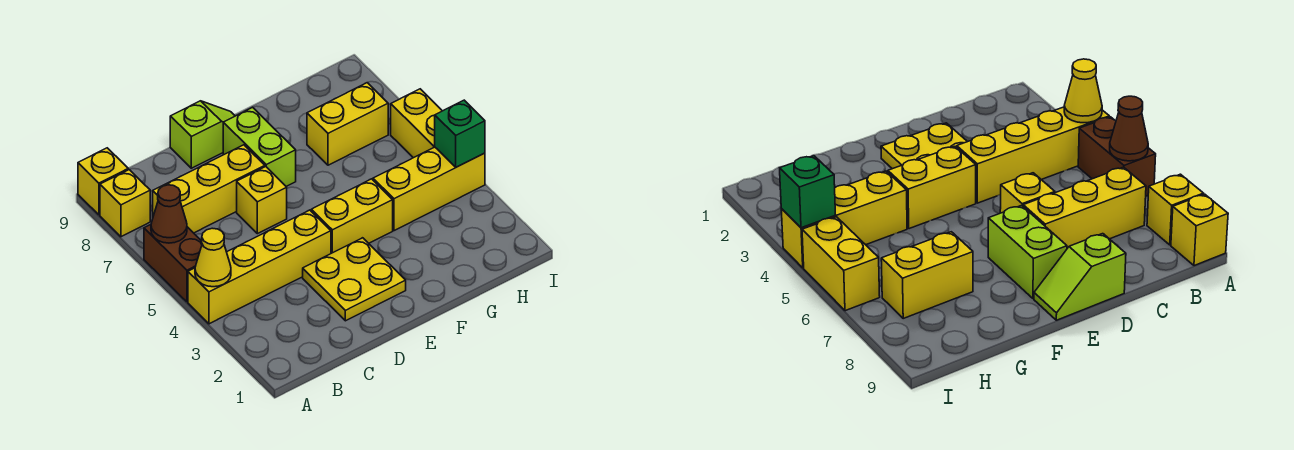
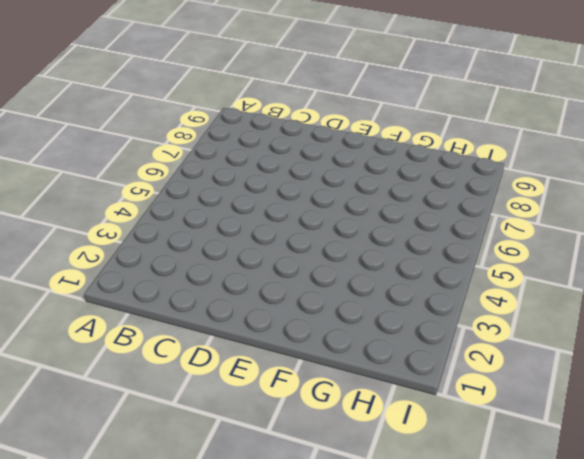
none -> yellow 1x4 brick [188,210,331,324]
none -> brown 1x2 brick [144,225,202,302]
none -> yellow 1x1 brick [100,170,150,237]

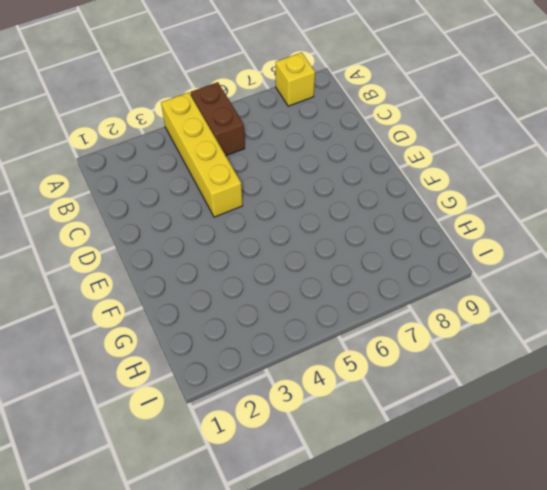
brown 1x2 brick [191,82,245,156] -> brown 1x2 brick turned to [144,225,202,302]
none -> yellow 1x1 brick [78,148,128,215]
none -> yellow 1x3 brick [153,145,265,233]
none -> yellow 2x2 plate [303,238,406,321]

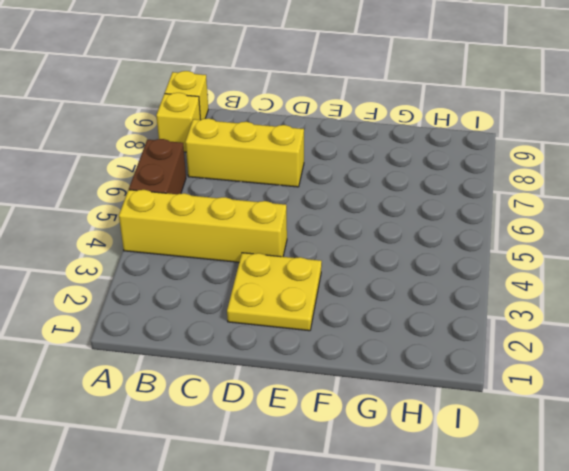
none -> yellow 1x1 brick [237,167,287,234]
none -> lime 1x2 slope [170,101,235,168]
none -> yellow 1x2 brick [311,179,393,253]

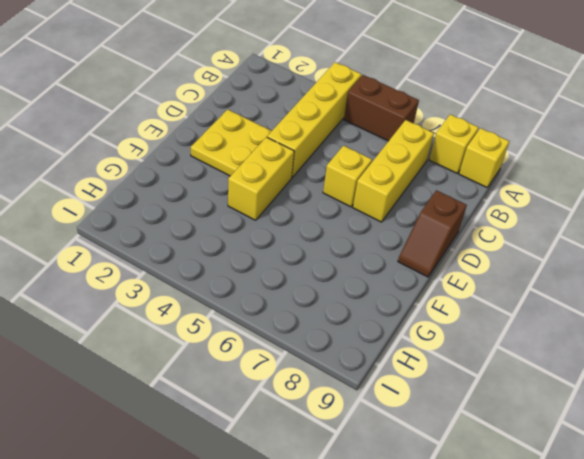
brown 1x2 slope [398,190,467,277] -> lime 1x2 slope [170,101,235,168]
none -> lime 1x2 brick [223,107,296,186]
none -> yellow 1x3 brick [373,147,485,231]
none -> yellow 1x2 brick [307,83,388,165]

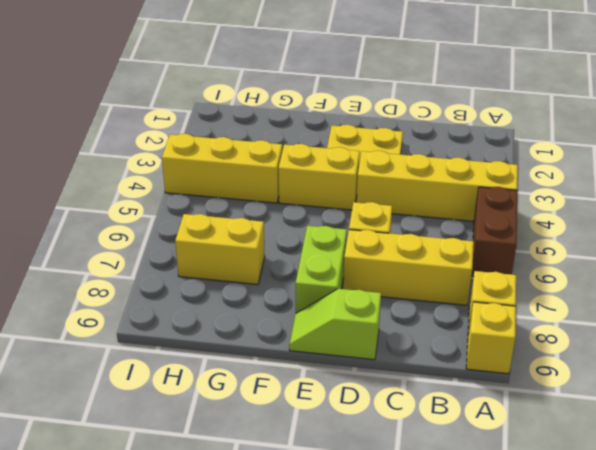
none -> yellow 1x2 brick [391,89,442,158]
none -> yellow 1x1 cone [195,228,231,287]
none -> brown 1x1 cone [151,185,187,243]

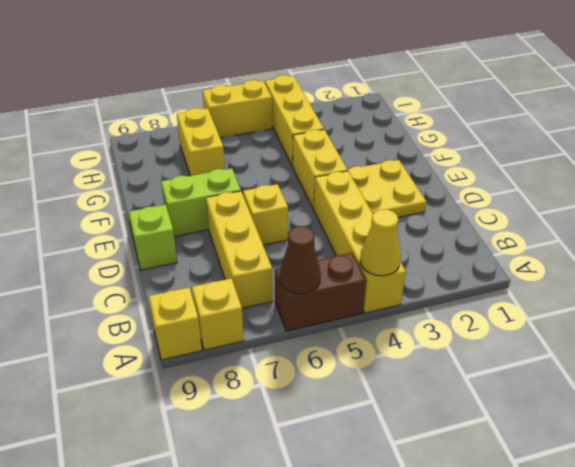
none -> green 1x1 brick [435,100,485,167]

